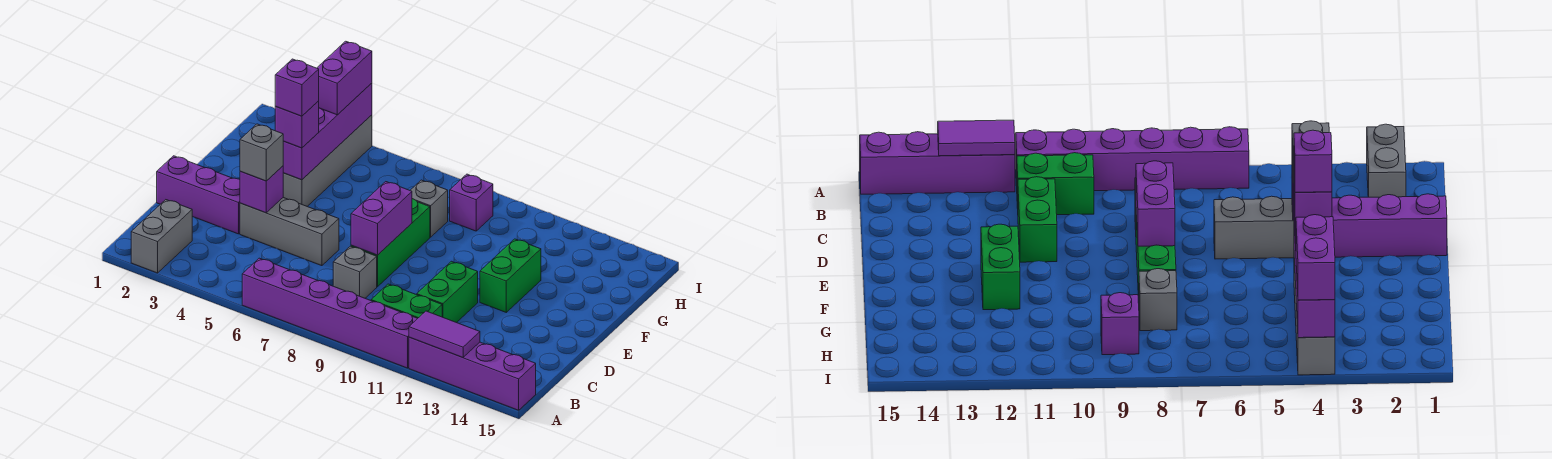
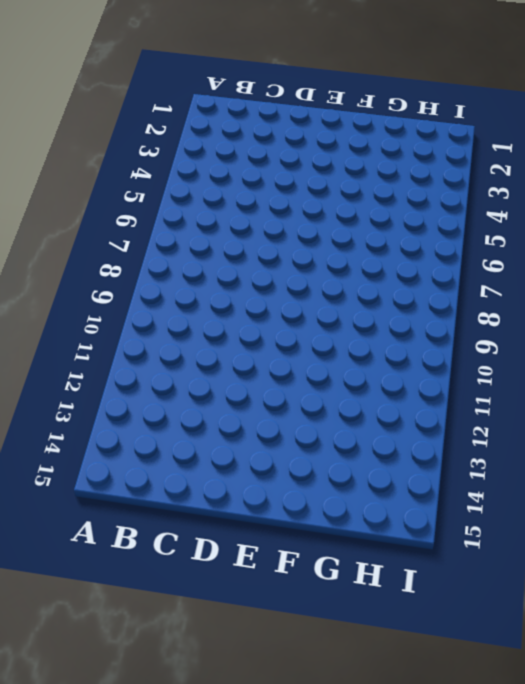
none -> grey 1x2 brick [131,200,192,273]
none -> purple 1x6 brick [242,258,418,368]
none -> purple 1x4 brick [409,337,536,410]

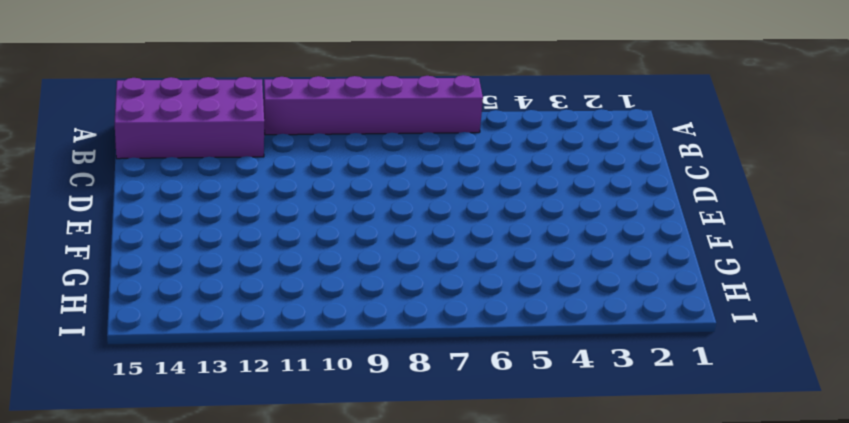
purple 2x4 brick [115,77,264,159] -> purple 1x4 brick [409,337,536,410]
none -> grey 1x2 brick [131,200,192,273]
none -> green 1x2 brick [371,284,442,318]
none -> grey 1x1 brick [333,246,377,298]

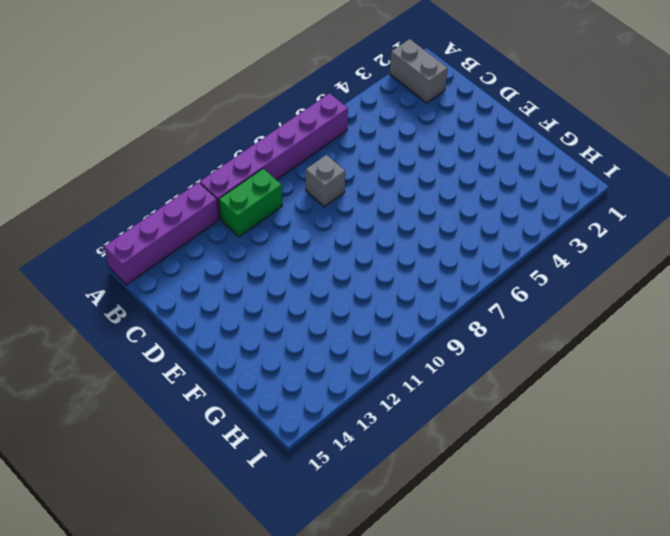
none -> green 1x2 brick [417,261,478,323]
none -> purple 1x3 brick [157,156,240,234]
none -> grey 1x3 brick [240,198,339,266]

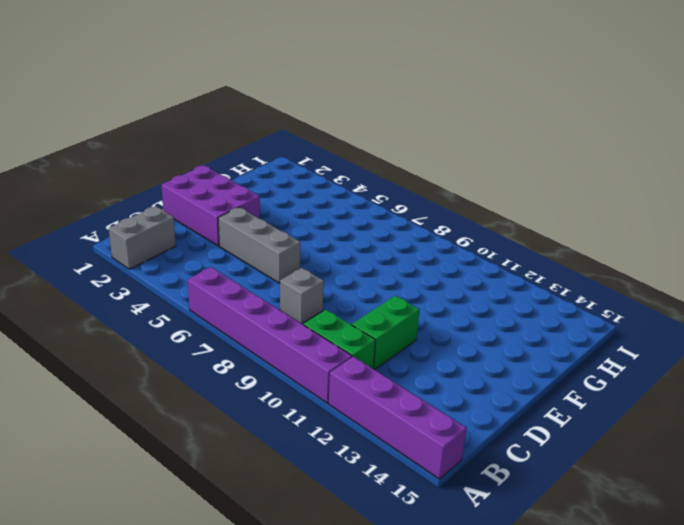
purple 2x3 brick [162,166,260,246] -> purple 1x3 brick [157,156,240,234]
none -> green 1x3 brick [351,199,430,287]
none -> green 1x2 brick [480,239,541,312]
none -> grey 1x4 brick [283,115,372,206]

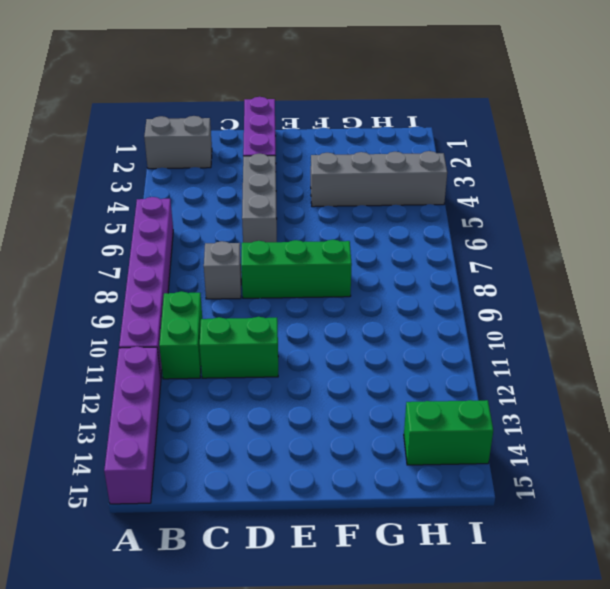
green 1x2 brick [404,400,493,465] -> green 1x2 brick moved to [480,239,541,312]
none -> grey 1x1 brick [410,180,448,237]
none -> purple 1x1 brick [450,174,493,231]
none -> purple 1x2 tile [409,311,480,357]

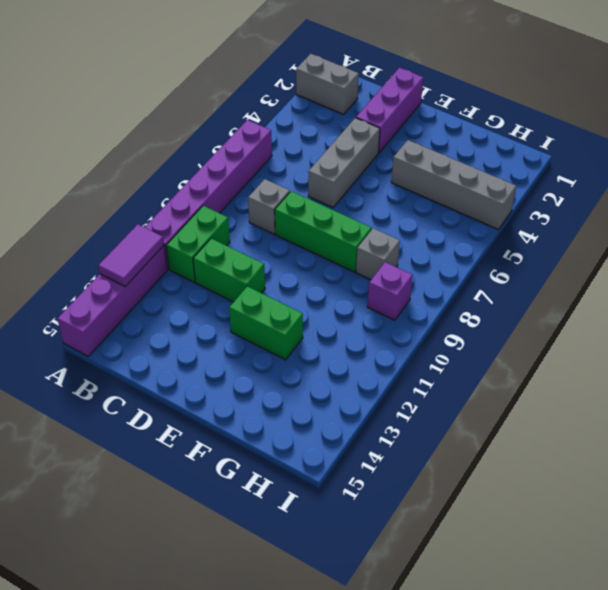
none -> purple 1x1 brick [240,166,283,213]
none -> purple 1x2 brick [351,182,412,255]
none -> purple 1x4 brick [283,83,372,180]

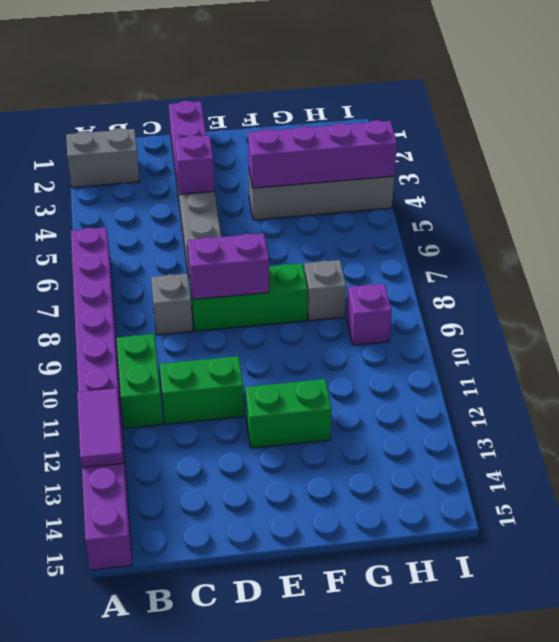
none -> grey 1x1 brick [240,124,283,181]
none -> purple 1x1 brick [275,101,319,148]
none -> purple 1x2 brick [317,41,372,115]

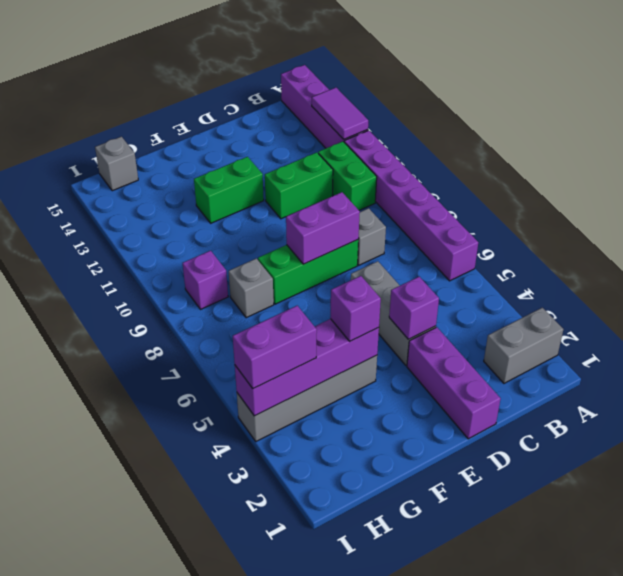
grey 1x1 brick [95,137,138,191] -> grey 1x1 brick moved to [240,124,283,181]
none -> purple 1x1 brick [275,59,319,116]

